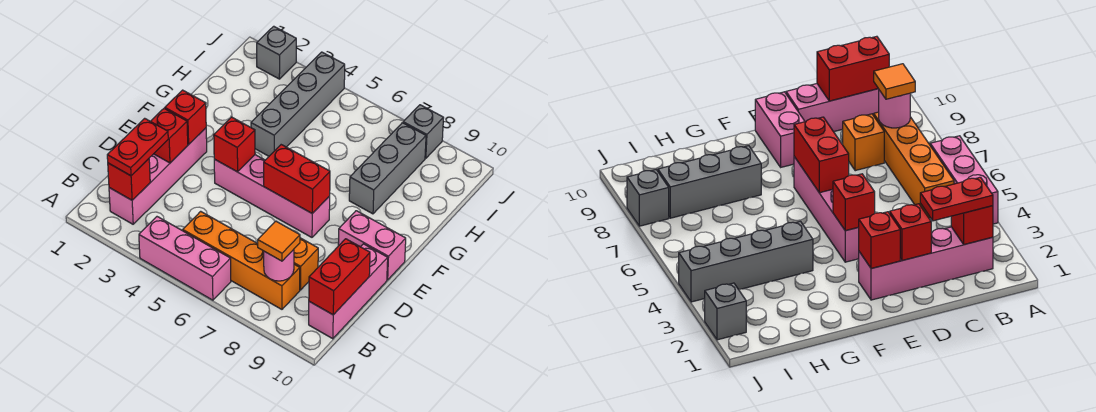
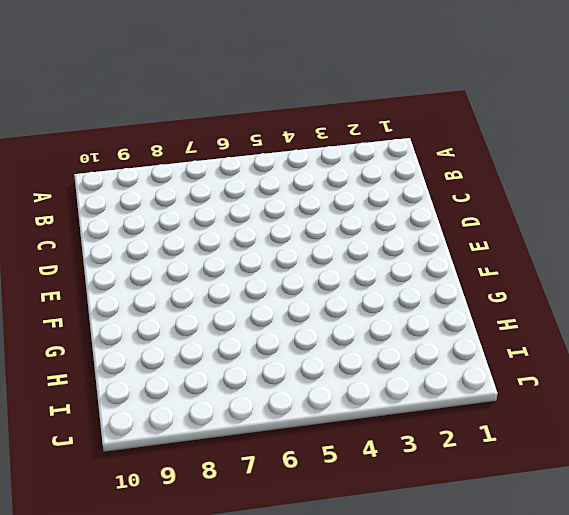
none -> pink 1x3 brick [139,217,231,300]
none -> pink 1x4 brick [109,128,207,224]
none -> orange 1x4 brick [183,211,300,309]

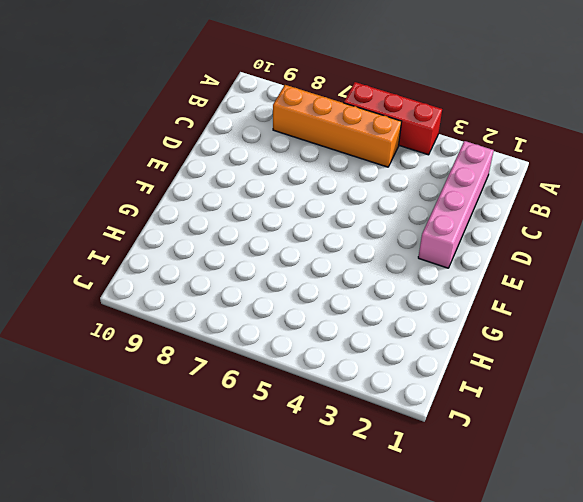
red 1x3 brick [344,82,442,155] -> pink 1x3 brick [139,217,231,300]
none -> pink 1x3 brick [309,244,388,339]
none -> orange 1x1 brick [294,238,318,290]
none -> pink 1x4 brick [214,155,330,237]

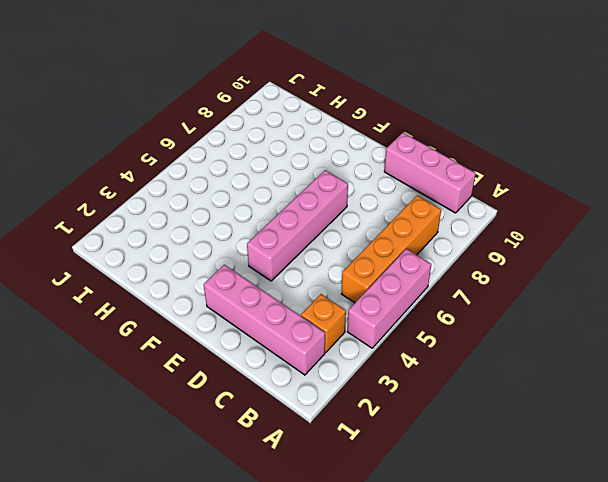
orange 1x1 brick [301,294,346,352] -> orange 1x1 brick moved to [294,238,318,290]
none -> pink 1x2 brick [338,211,406,280]
none -> grey 1x4 brick [251,52,345,156]
none -> grey 1x3 brick [349,123,426,214]

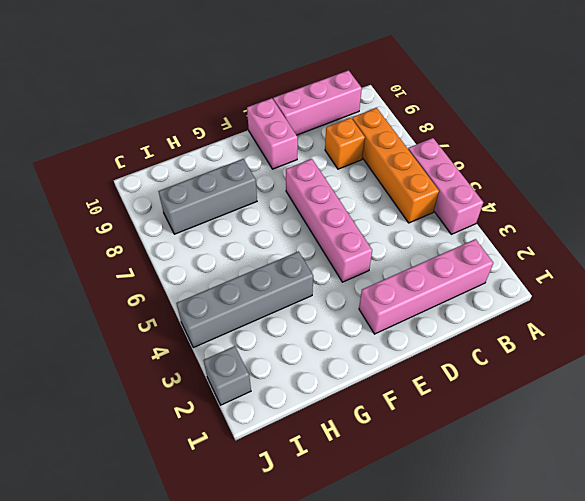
none -> grey 1x1 brick [403,105,443,158]
none -> red 1x1 brick [108,159,150,200]
none -> pink 1x1 round brick [264,249,294,281]

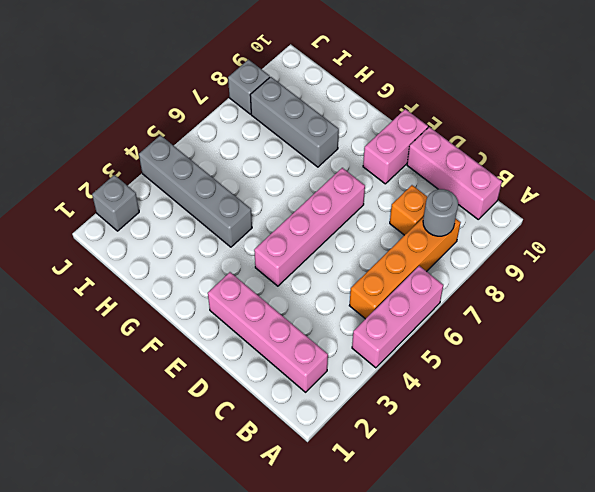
grey 1x1 round brick [423,189,458,236] -> pink 1x1 round brick [264,249,294,281]
none -> red 1x1 brick [108,159,150,200]
none -> red 1x2 brick [309,239,370,315]
none -> red 1x1 brick [151,108,188,163]

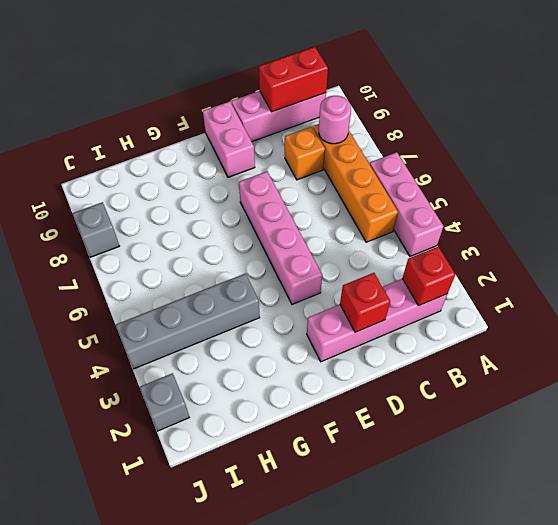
none -> grey 1x3 brick [349,123,426,214]
none -> red 1x1 brick [165,90,206,144]
none -> red 1x1 brick [214,117,255,172]

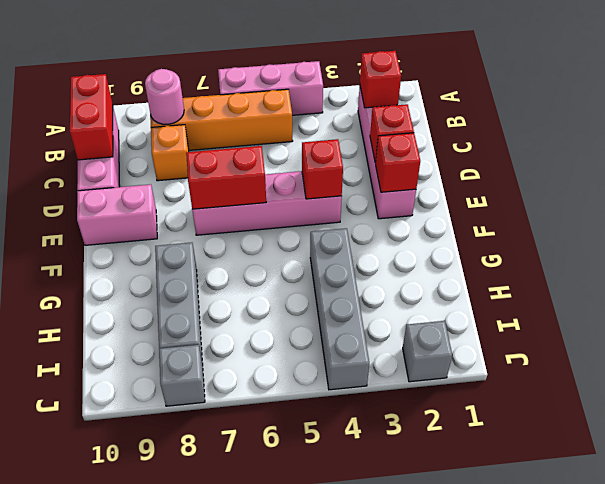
none -> red 1x2 plate [107,118,168,176]
none -> orange 1x1 tile [258,221,300,261]

